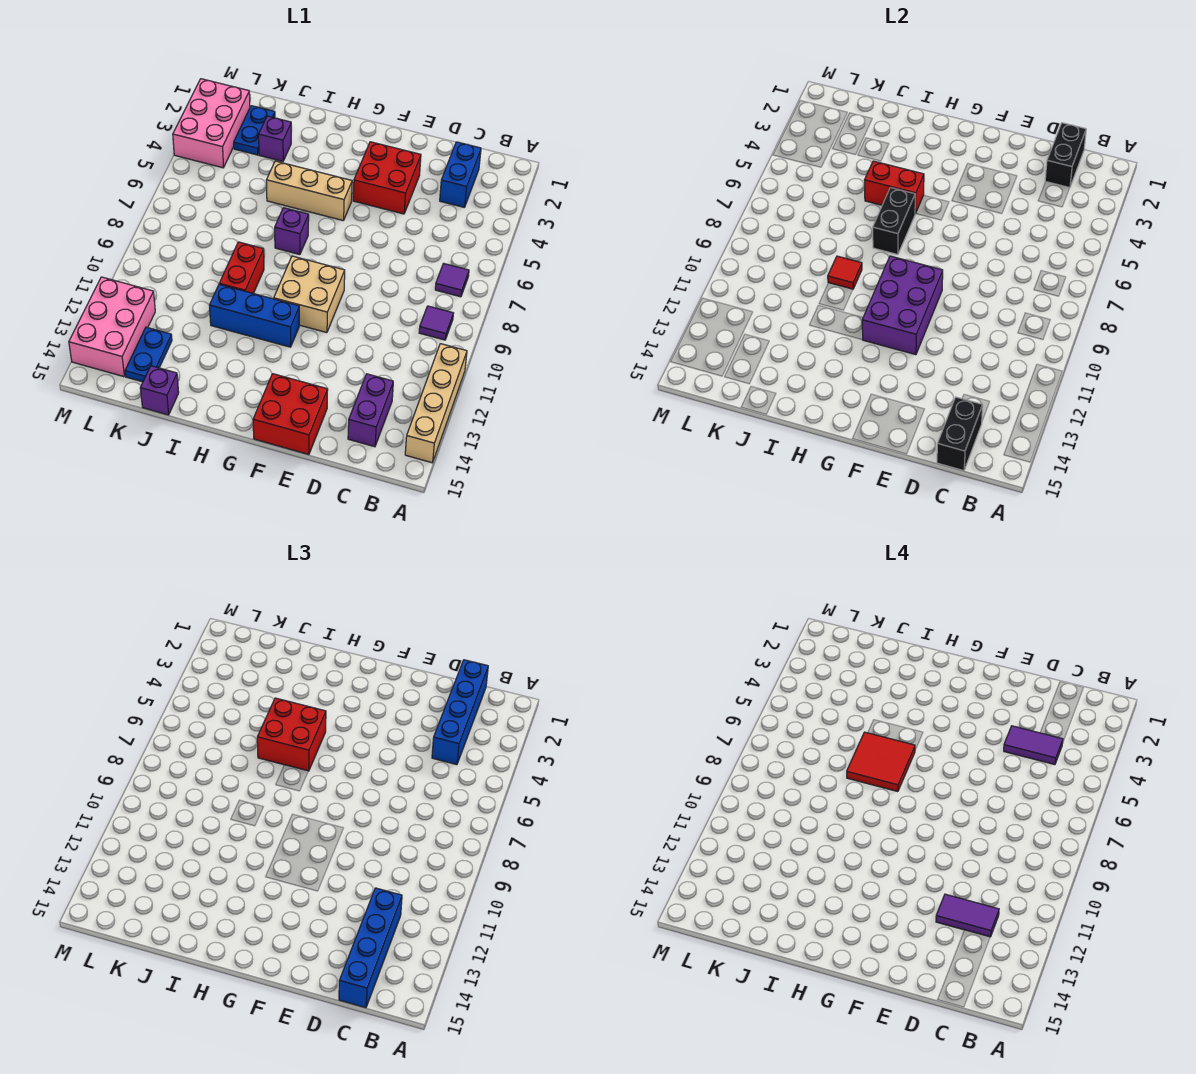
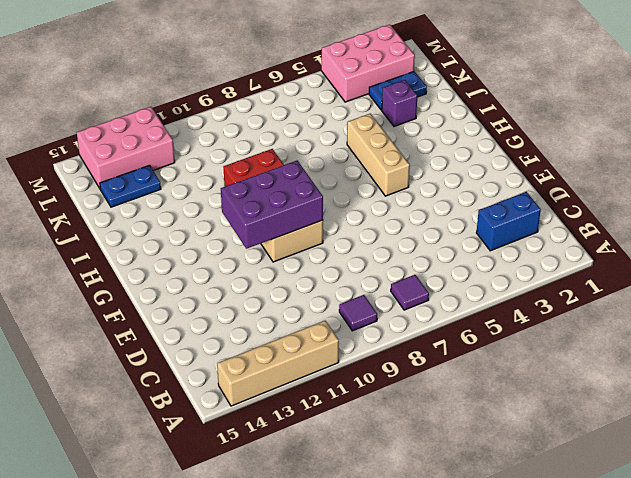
none -> purple 1x2 brick [348,374,393,447]
none -> red 2x2 brick [353,142,421,214]
none -> red 2x2 brick [253,374,328,455]
none -> blue 1x3 brick [209,284,299,347]

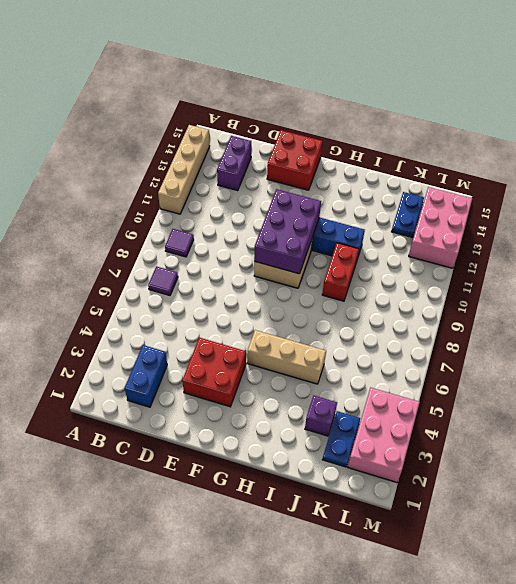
none -> purple 1x1 brick [275,208,309,255]
none -> purple 1x1 brick [140,366,179,415]
none -> black 1x2 brick [1045,123,1086,188]
none -> black 1x2 brick [937,397,983,471]

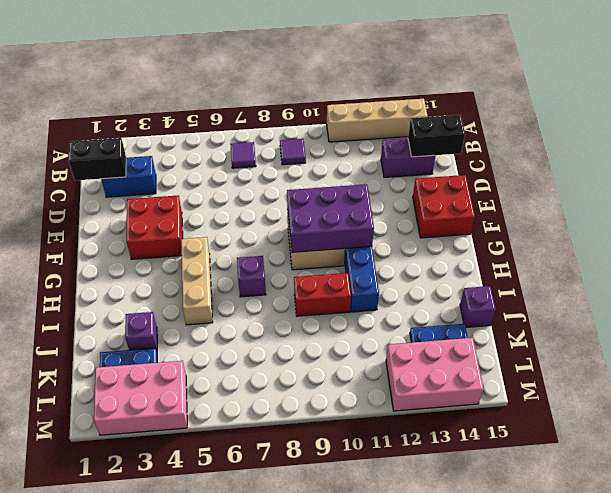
none -> red 1x2 brick [864,161,924,214]
none -> black 1x2 brick [873,188,915,255]
none -> red 1x1 tile [828,256,862,289]
none -> blue 1x4 brick [432,660,488,765]

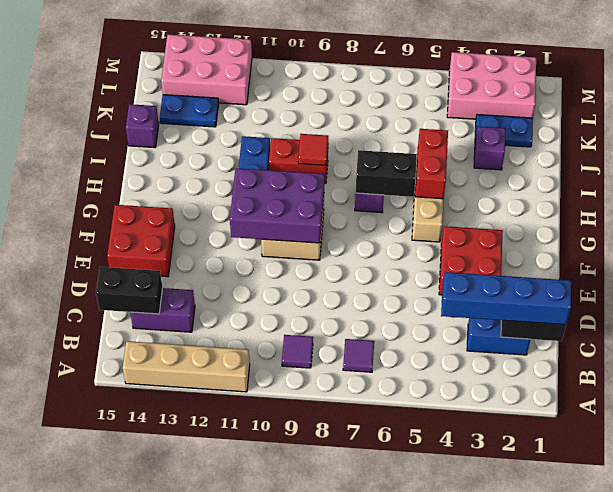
none -> blue 1x4 brick [339,888,402,1008]
none -> red 2x2 brick [257,698,326,771]
none -> purple 1x2 tile [1004,726,1063,765]
none -> purple 1x2 tile [936,894,999,937]

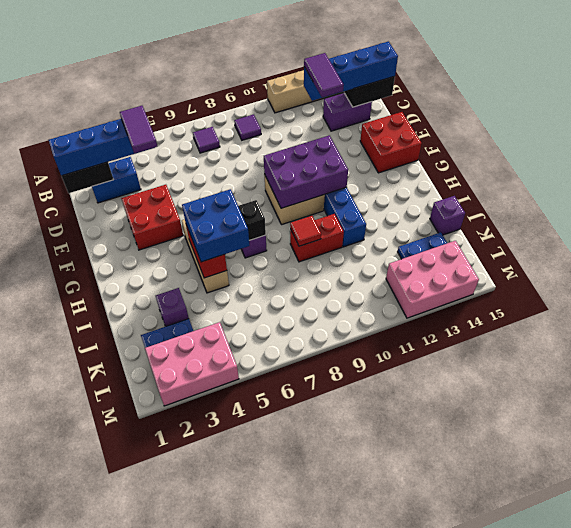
blue 2x2 brick [182,189,250,262] -> red 2x2 brick [257,698,326,771]
none -> red 2x2 tile [847,732,915,792]

